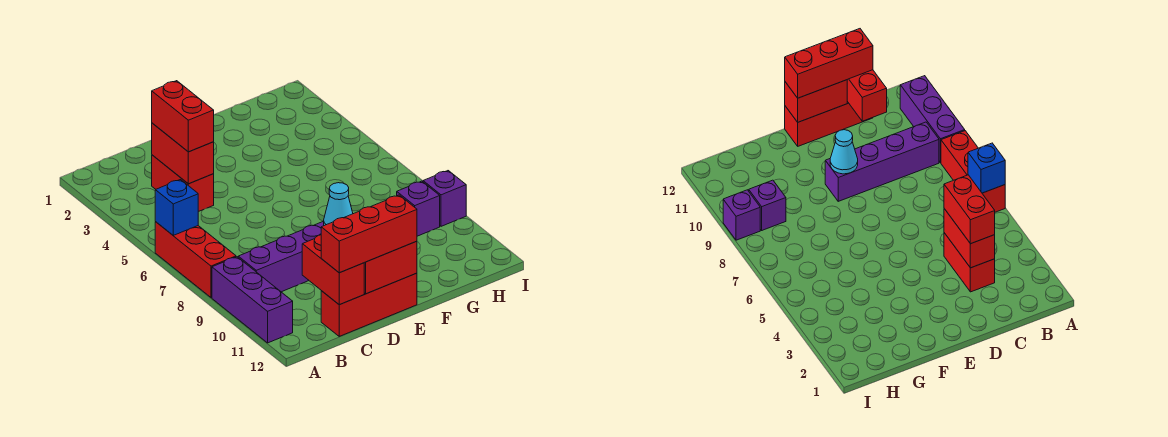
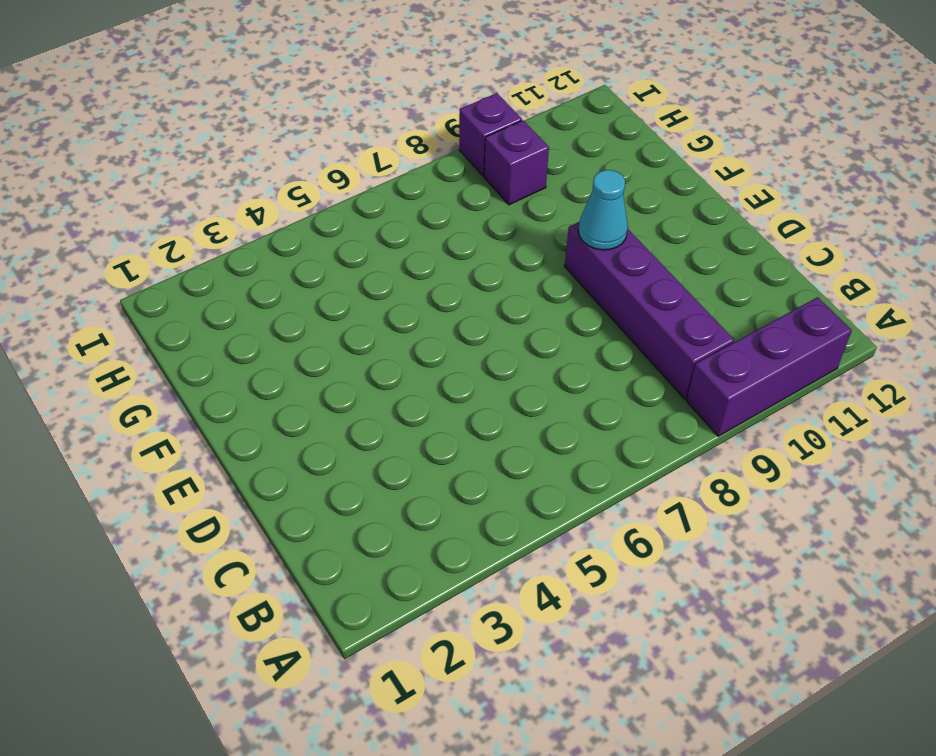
none -> red 1x3 brick [155,222,236,298]
none -> red 1x2 brick [152,155,214,212]
none -> red 1x3 brick [321,273,417,336]

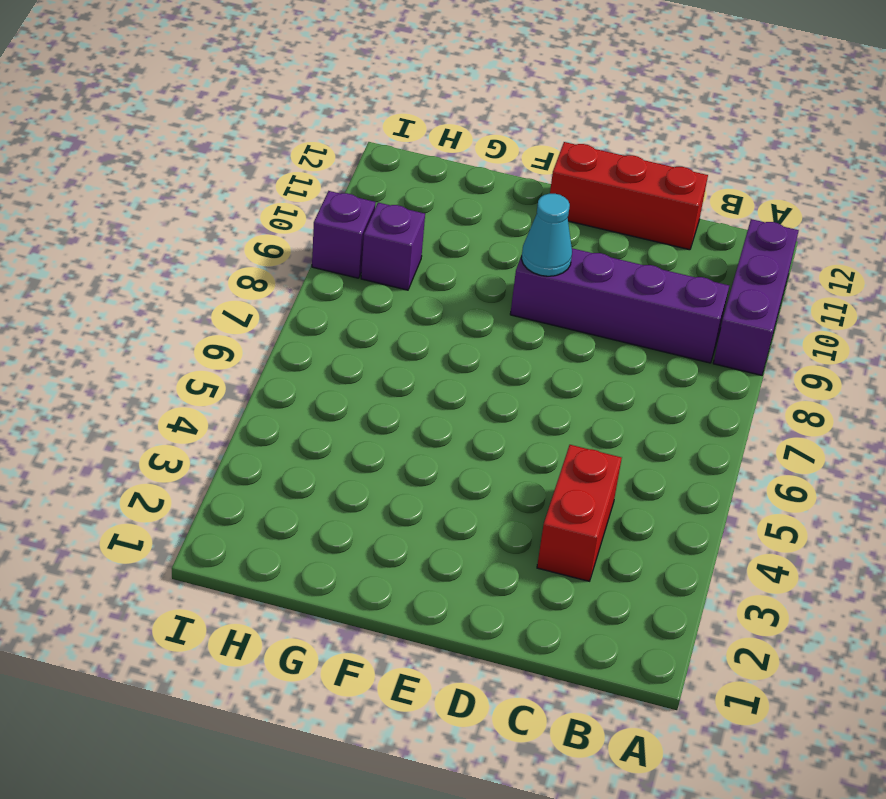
none -> red 1x3 brick [155,222,236,298]
none -> blue 1x1 brick [155,180,198,236]
none -> red 1x2 brick [152,123,214,184]

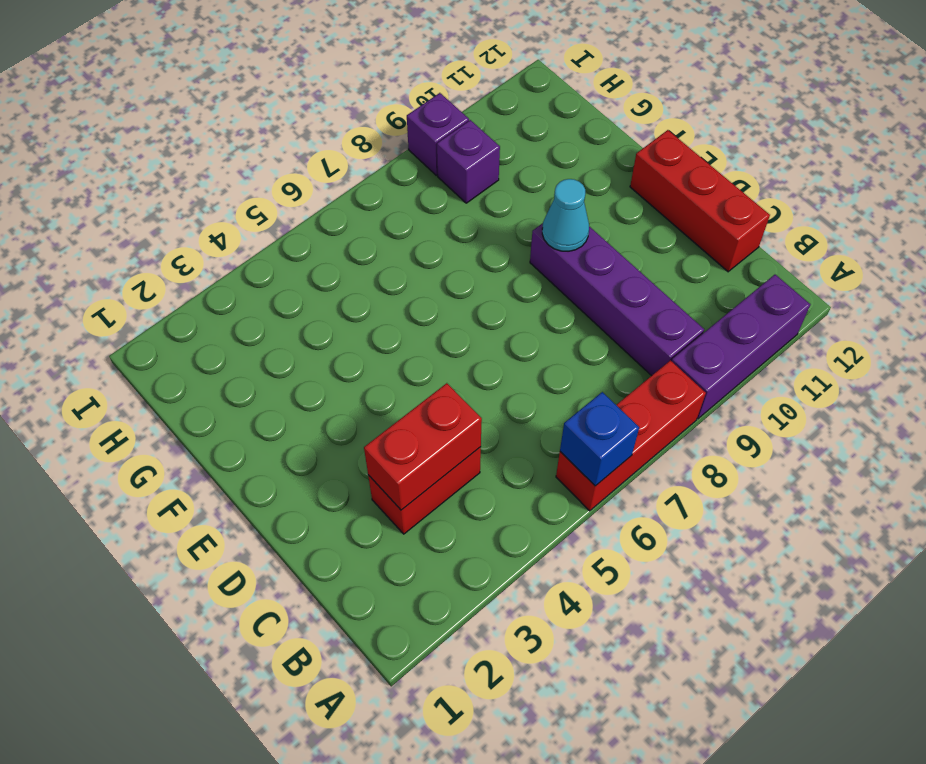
none -> red 1x2 brick [302,235,364,305]
none -> red 1x2 brick [364,241,417,294]
none -> red 1x2 brick [152,81,214,152]

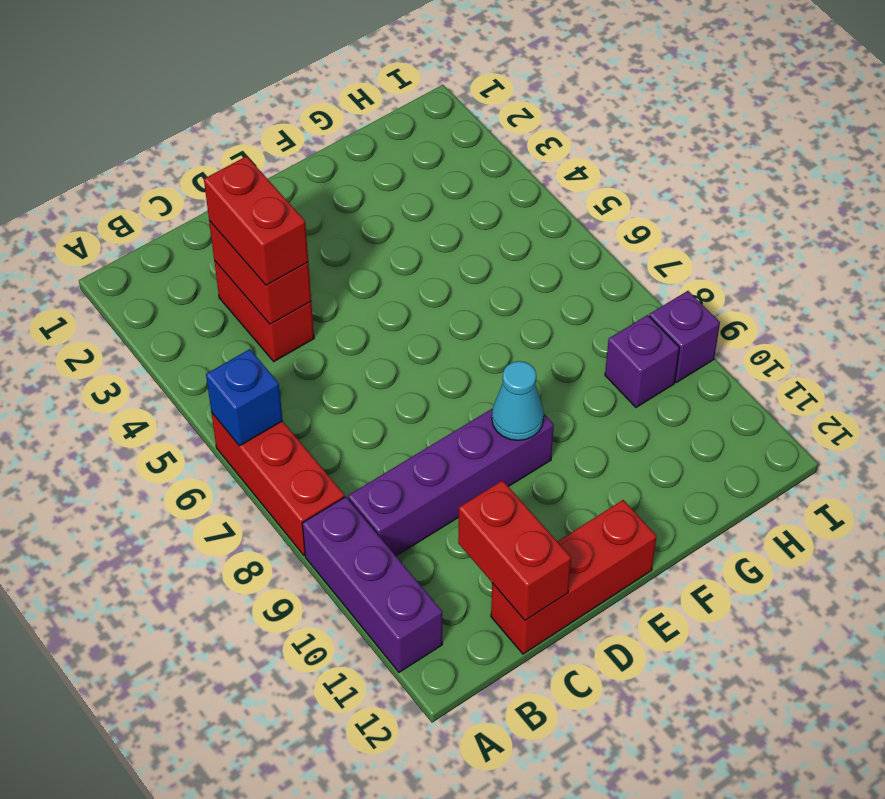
none -> red 1x2 brick [364,241,417,294]
none -> red 1x3 brick [321,195,417,273]

